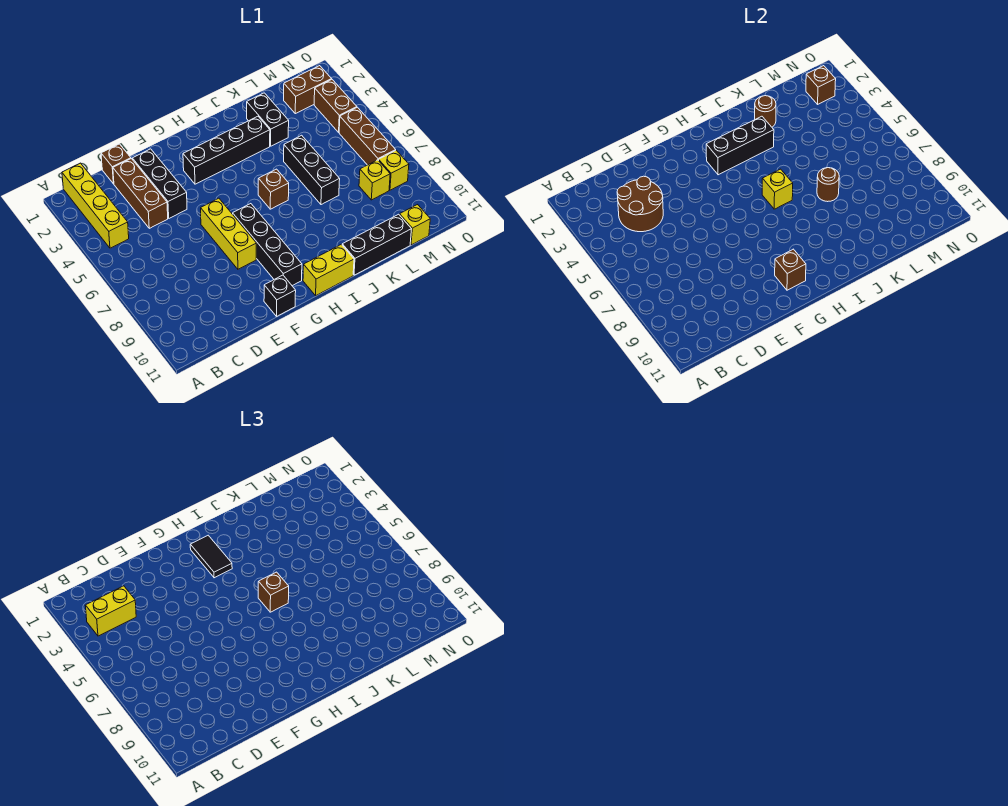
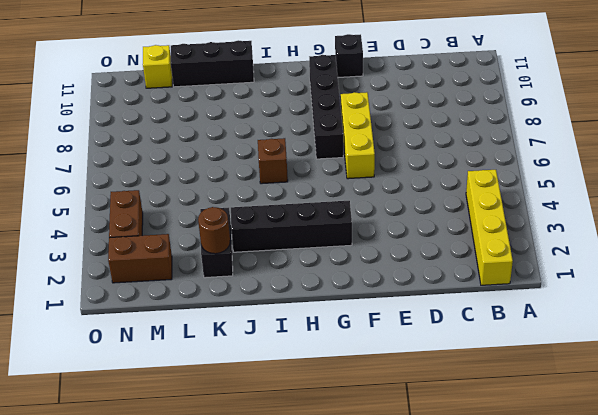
none -> brown 1x1 brick [101,144,131,184]
none -> brown 1x3 brick [113,159,168,228]
none -> black 1x3 brick [132,149,187,218]

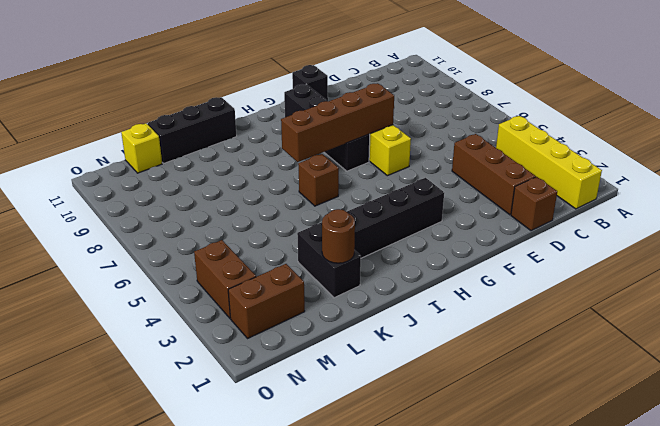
brown 1x4 brick [281,83,394,162] -> none
none -> black 1x3 brick [132,149,187,218]
none -> yellow 1x2 brick [303,244,354,296]
none -> black 1x3 brick [284,135,340,205]

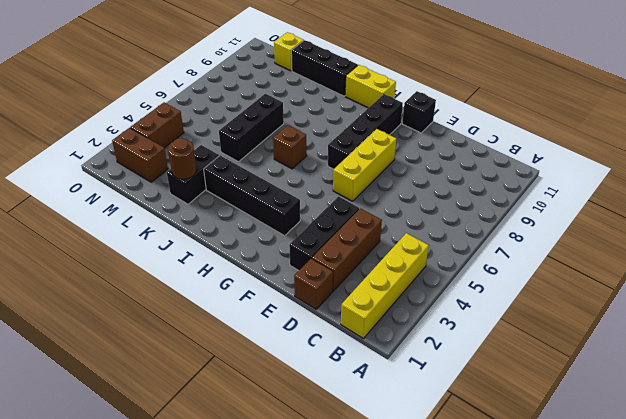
none -> yellow 1x1 brick [359,160,390,200]
none -> brown 1x3 brick [339,107,396,165]
none -> yellow 1x1 brick [379,150,409,190]

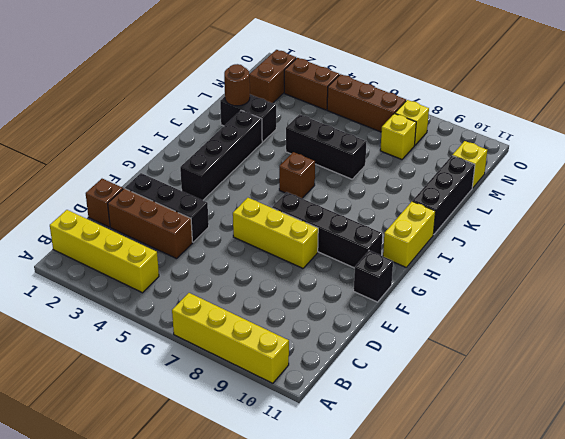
yellow 1x4 brick [172,293,289,383] -> none
none -> brown 2x2 round brick [617,176,663,232]
none -> brown 1x1 brick [775,249,806,290]
none -> black 1x3 brick [706,116,774,175]

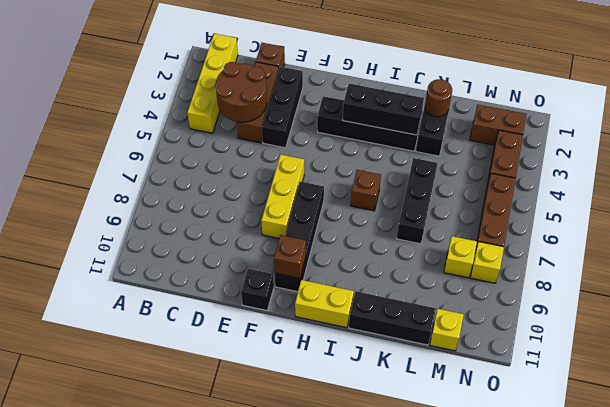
none -> yellow 1x1 brick [762,169,793,209]
none -> brown 1x1 round brick [817,168,839,202]
none -> brown 1x1 brick [806,66,836,104]

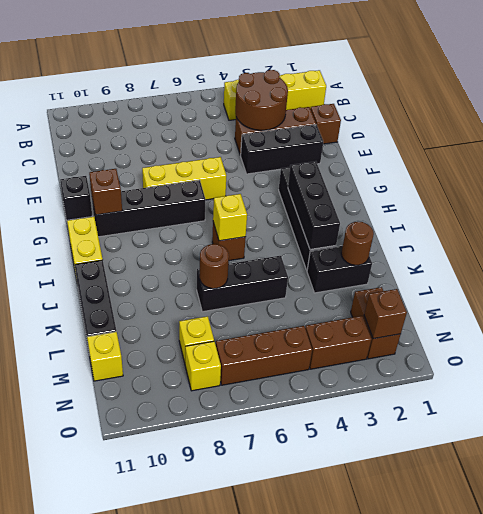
none -> yellow 1x2 brick [85,586,136,636]
none -> black 1x2 tile [190,535,232,578]
none -> brown 1x1 brick [258,572,289,612]

